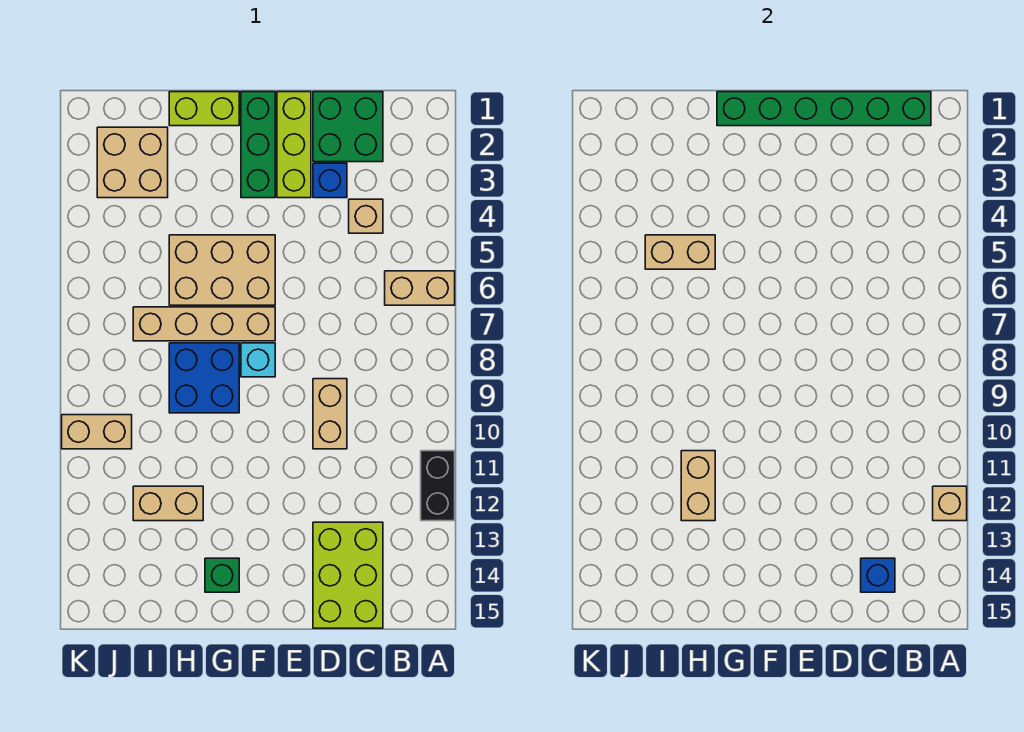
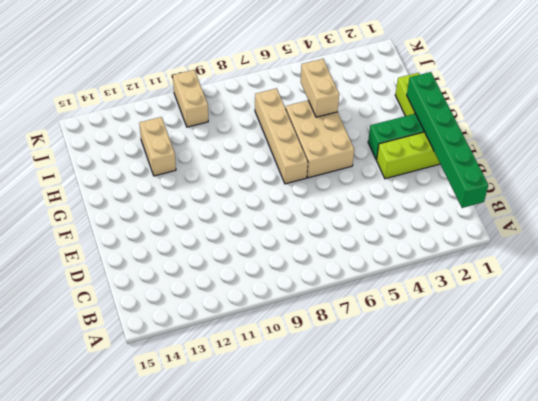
none -> tan 1x2 brick [385,271,455,305]
none -> black 1x2 brick [421,451,455,521]
none -> green 2x2 brick [313,92,383,162]

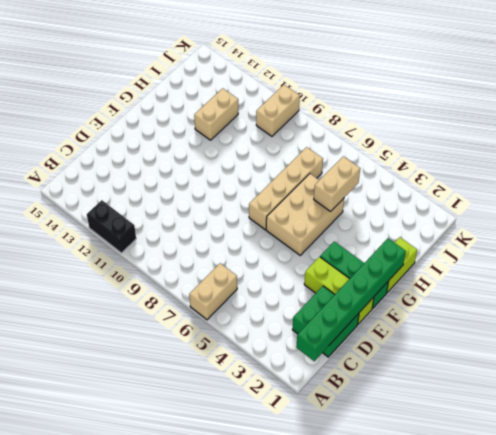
none -> tan 1x1 brick [349,199,383,233]
none -> lime 2x3 brick [313,522,383,628]
none -> blue 1x1 brick [313,163,347,198]

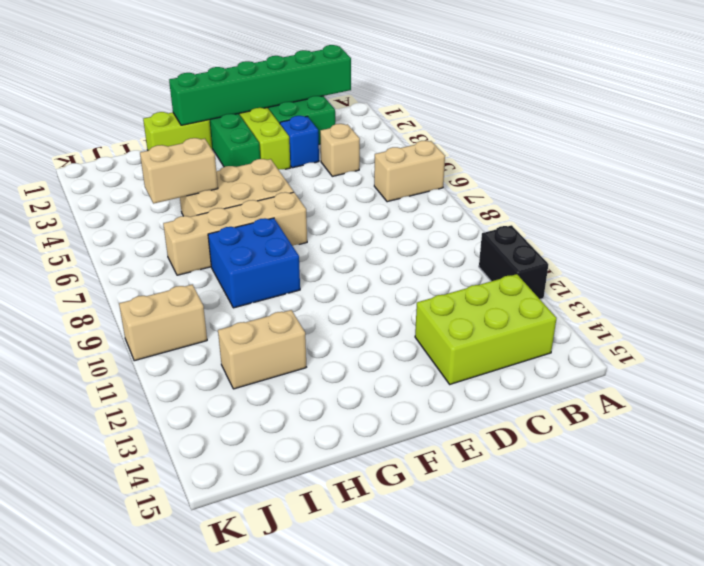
lime 2x3 brick [415,274,557,384] -> lime 2x3 brick turned to [313,522,383,628]
none -> tan 1x2 brick [313,379,347,449]
none -> cyan 1x1 brick [241,343,275,377]
none -> green 1x1 brick [205,558,239,592]

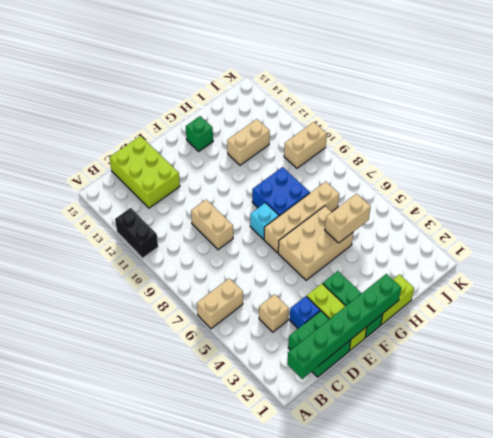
none -> tan 2x2 brick [97,127,168,198]
none -> tan 1x1 brick [933,486,967,521]
none -> blue 1x1 brick [861,558,895,592]

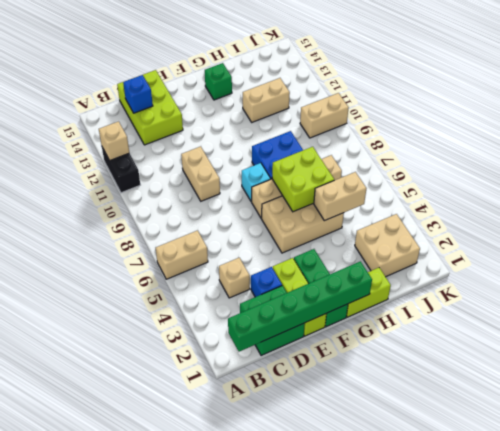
lime 2x2 brick [272,147,334,212] -> none
none -> tan 1x2 brick [681,451,715,521]

